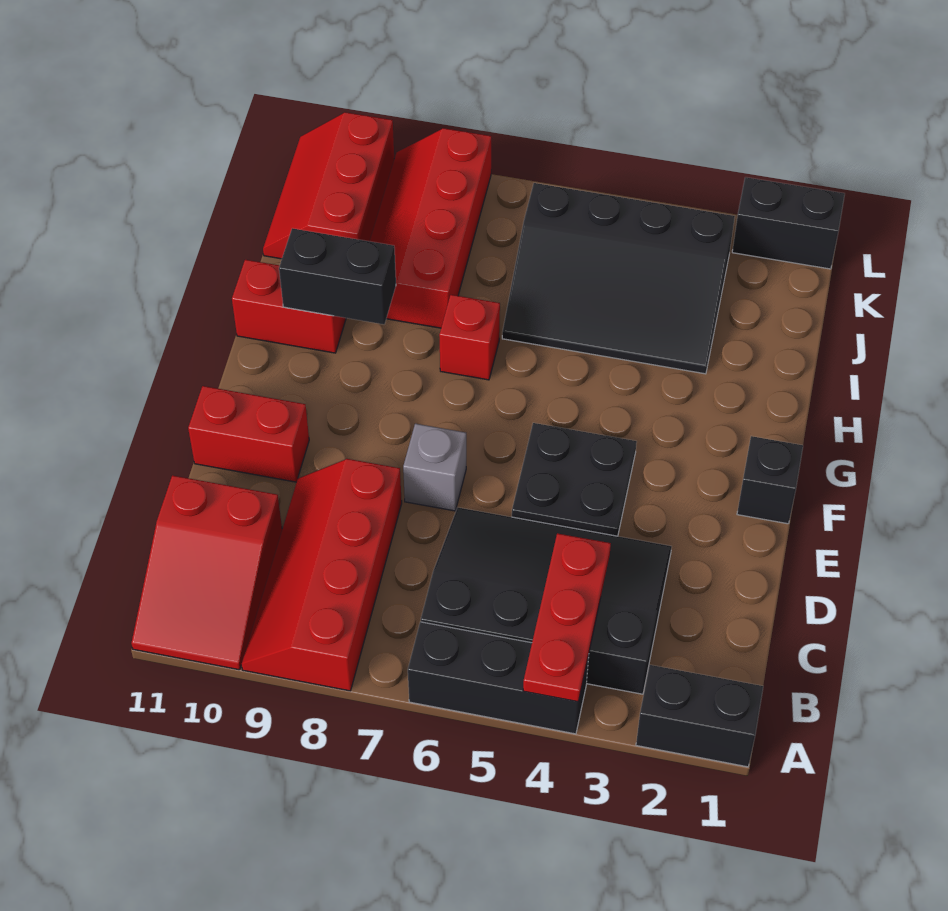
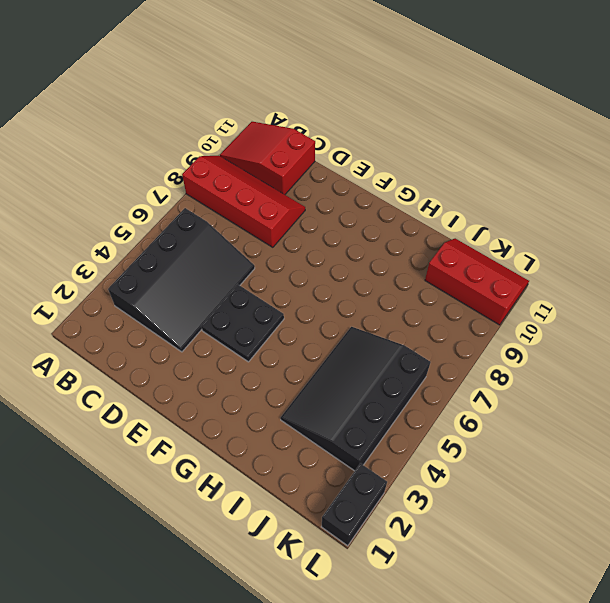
none -> black 1x2 brick [636,665,763,767]
none -> black 1x3 brick [408,622,589,734]
none -> grey 1x1 brick [403,424,466,511]

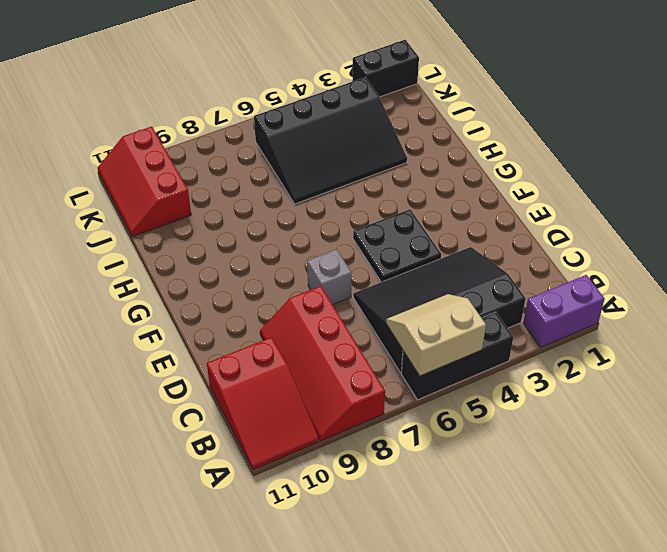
purple 1x2 brick [523,275,605,347] -> black 1x2 brick [636,665,763,767]
tan 2x2 slope [386,294,486,376] -> none
none -> red 1x2 brick [188,386,309,482]
none -> black 1x1 brick [737,436,803,524]
none -> red 1x1 brick [439,295,500,380]

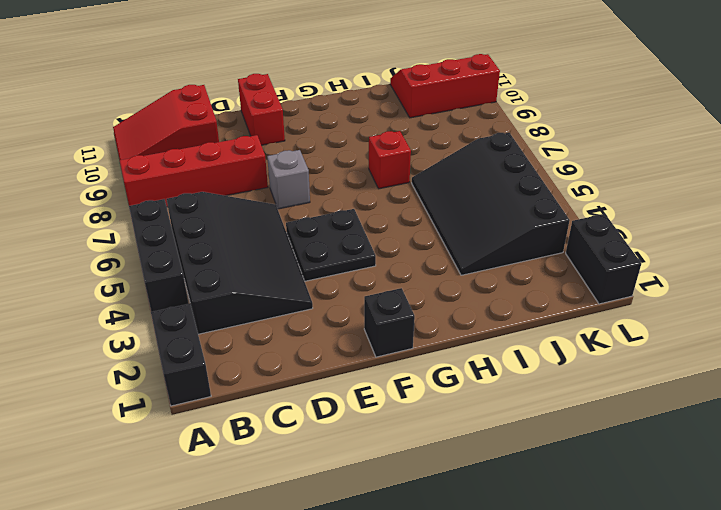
none -> red 1x2 brick [232,260,346,353]
none -> red 2x4 slope [370,128,491,328]
none -> red 1x3 plate [523,533,611,702]

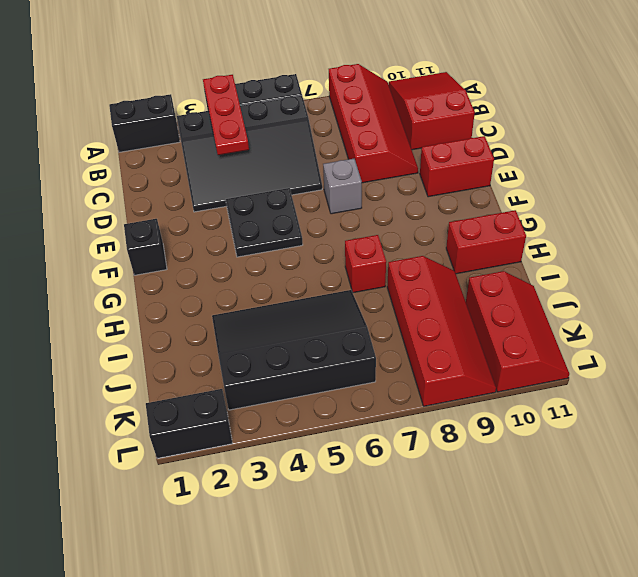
none -> black 1x2 brick [279,228,396,324]

